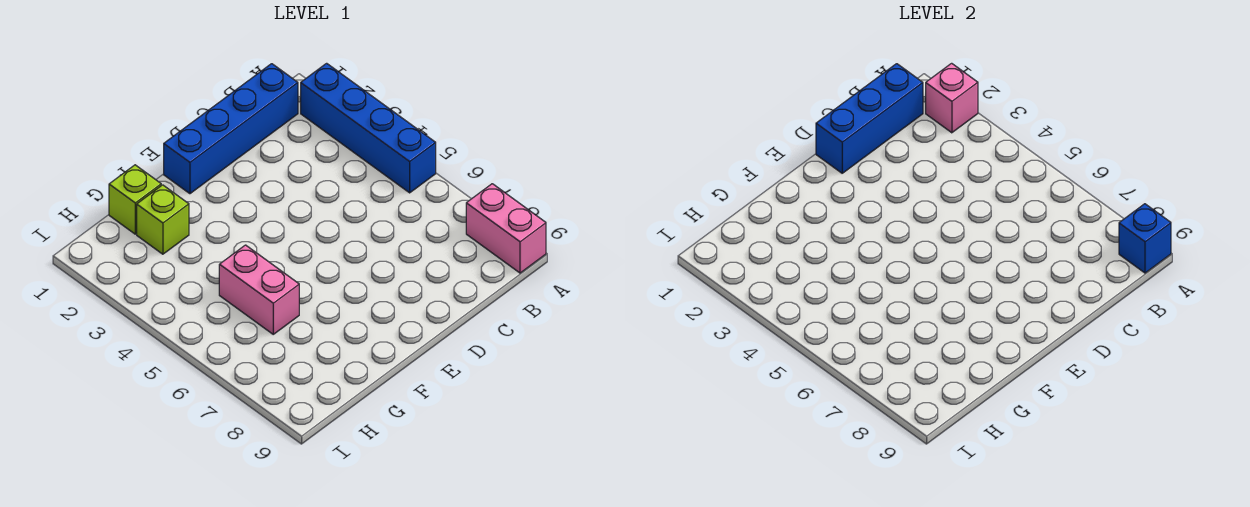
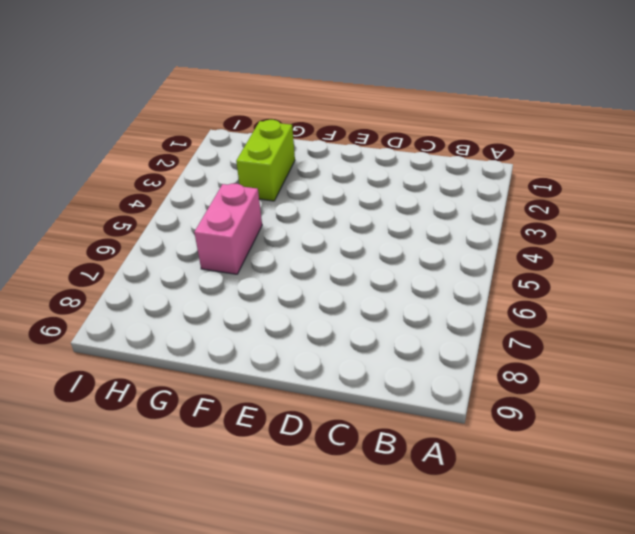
lime 1x2 brick [236,120,295,201] -> lime 1x1 brick [137,185,189,254]
none -> blue 1x4 brick [301,63,436,193]
none -> pink 1x2 brick [466,184,546,273]

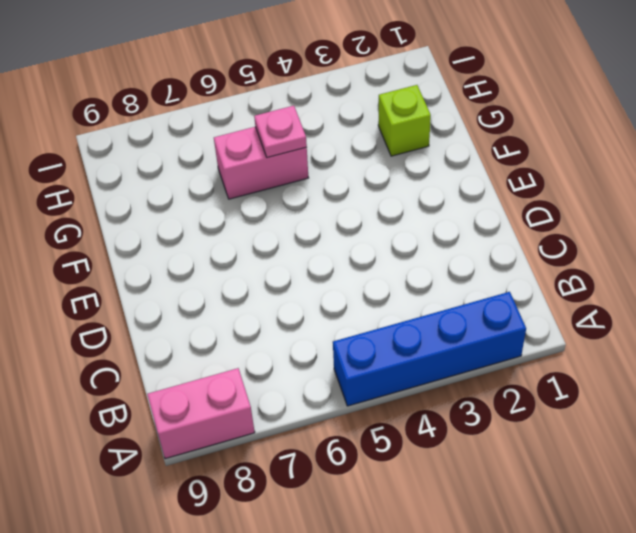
pink 1x1 plate [254,106,307,158] -> none
none -> blue 1x4 brick [164,64,298,194]
none -> lime 1x1 brick [109,165,161,234]

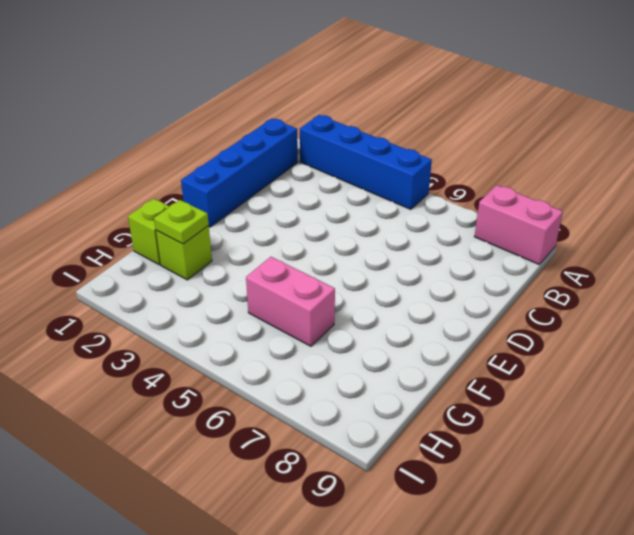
lime 1x1 plate [154,200,209,244] -> none
none -> pink 1x1 brick [926,63,978,133]
none -> blue 1x1 brick [1119,204,1171,273]

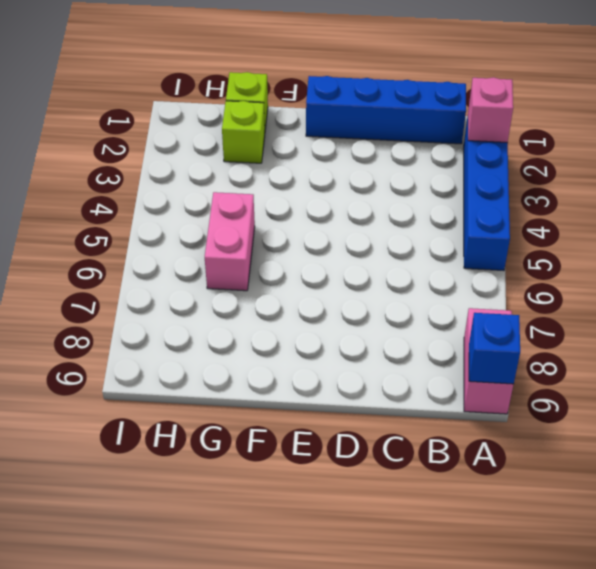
none -> blue 1x3 brick [816,64,923,173]

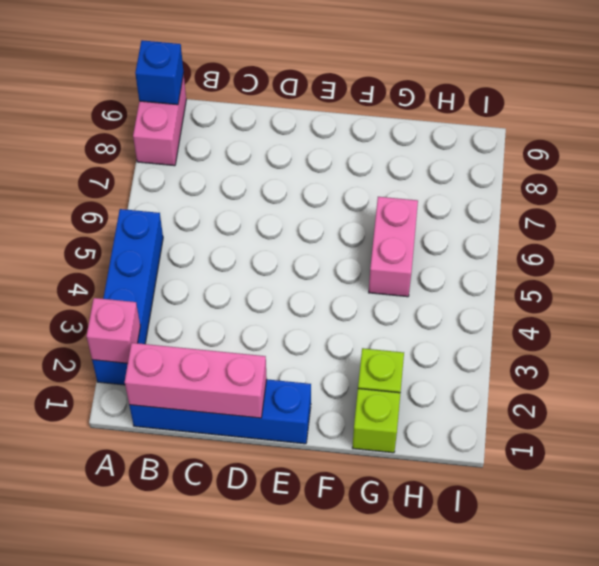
pink 1x3 brick [125,343,267,418] -> blue 1x3 brick [816,64,923,173]

